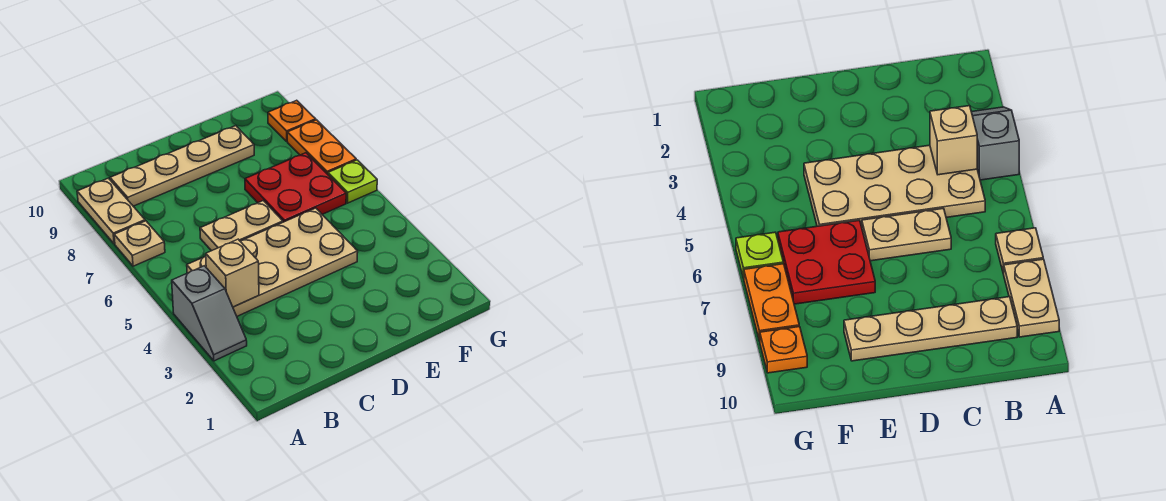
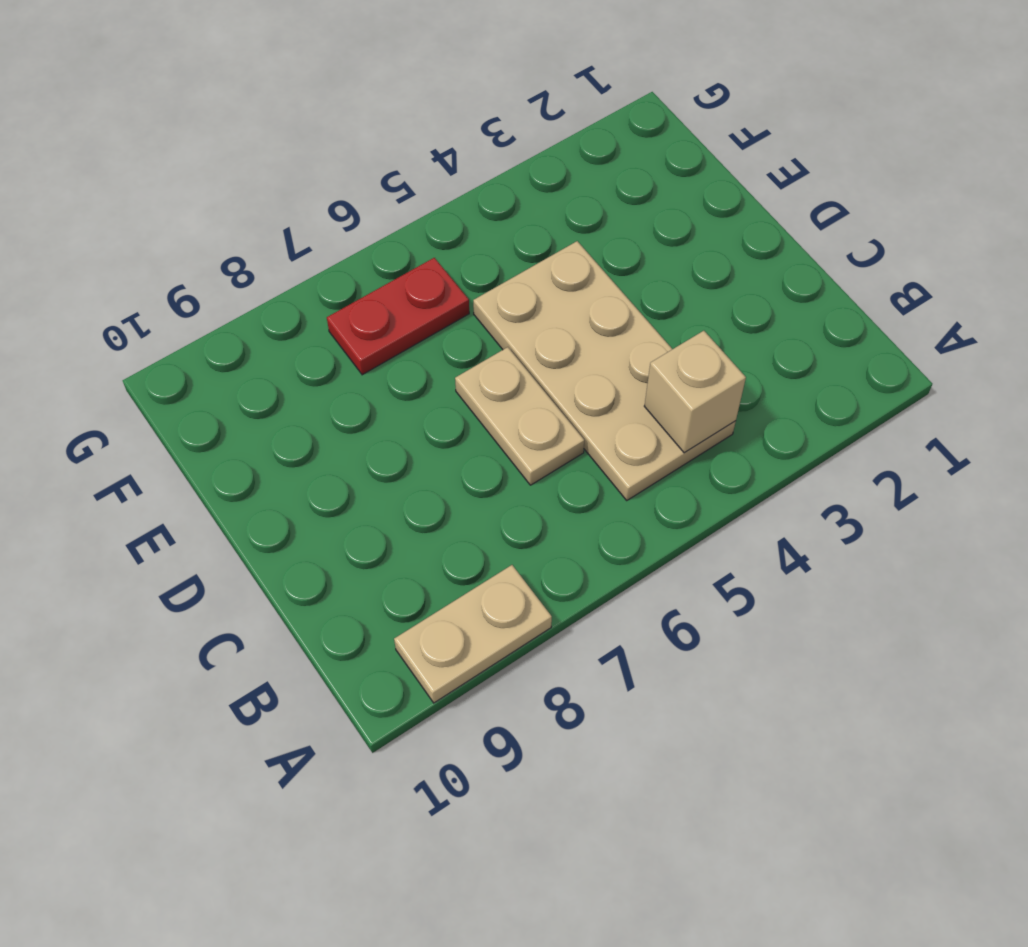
red 1x2 plate [327,258,469,375] -> red 2x2 plate [245,153,346,222]
none -> grey 1x2 slope [172,266,247,361]
none -> tan 1x1 plate [114,221,165,266]

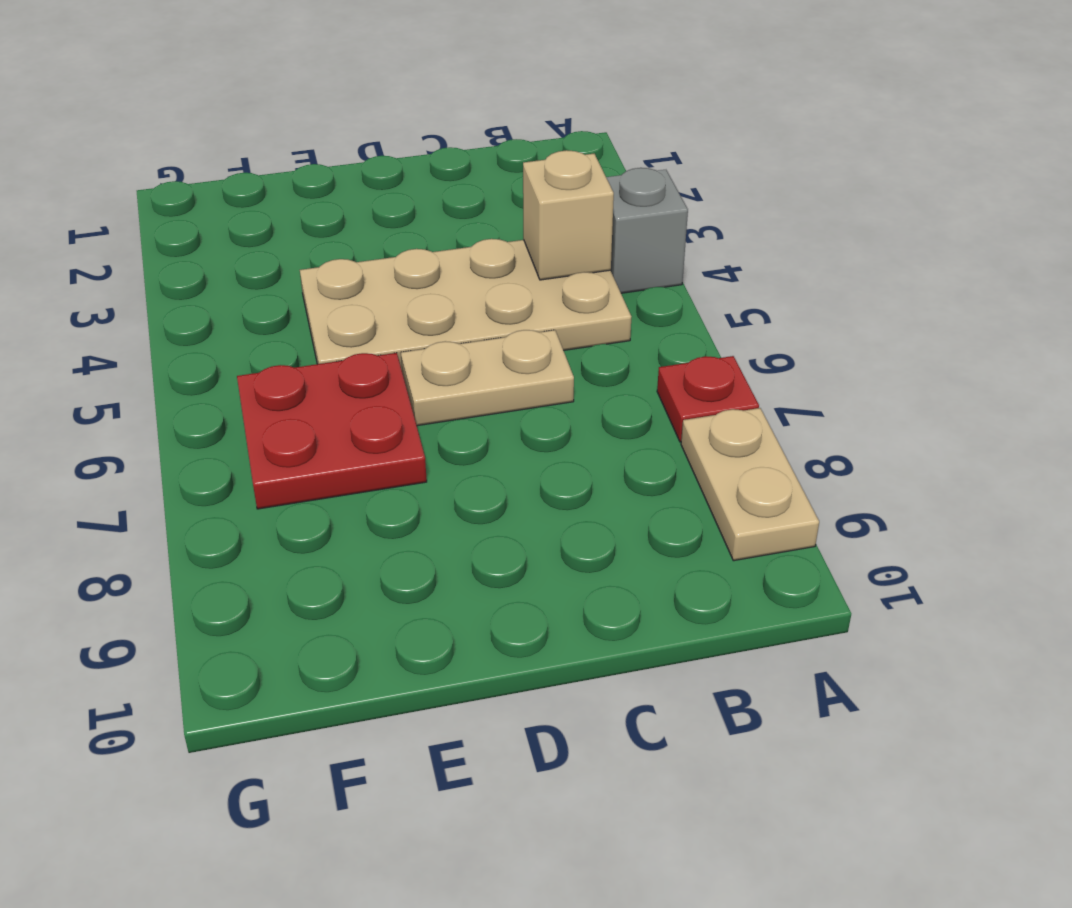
red 1x1 plate [657,356,759,442] -> tan 1x1 plate [114,221,165,266]
none -> tan 1x4 plate [110,126,254,206]
none -> lime 1x1 plate [328,160,377,203]

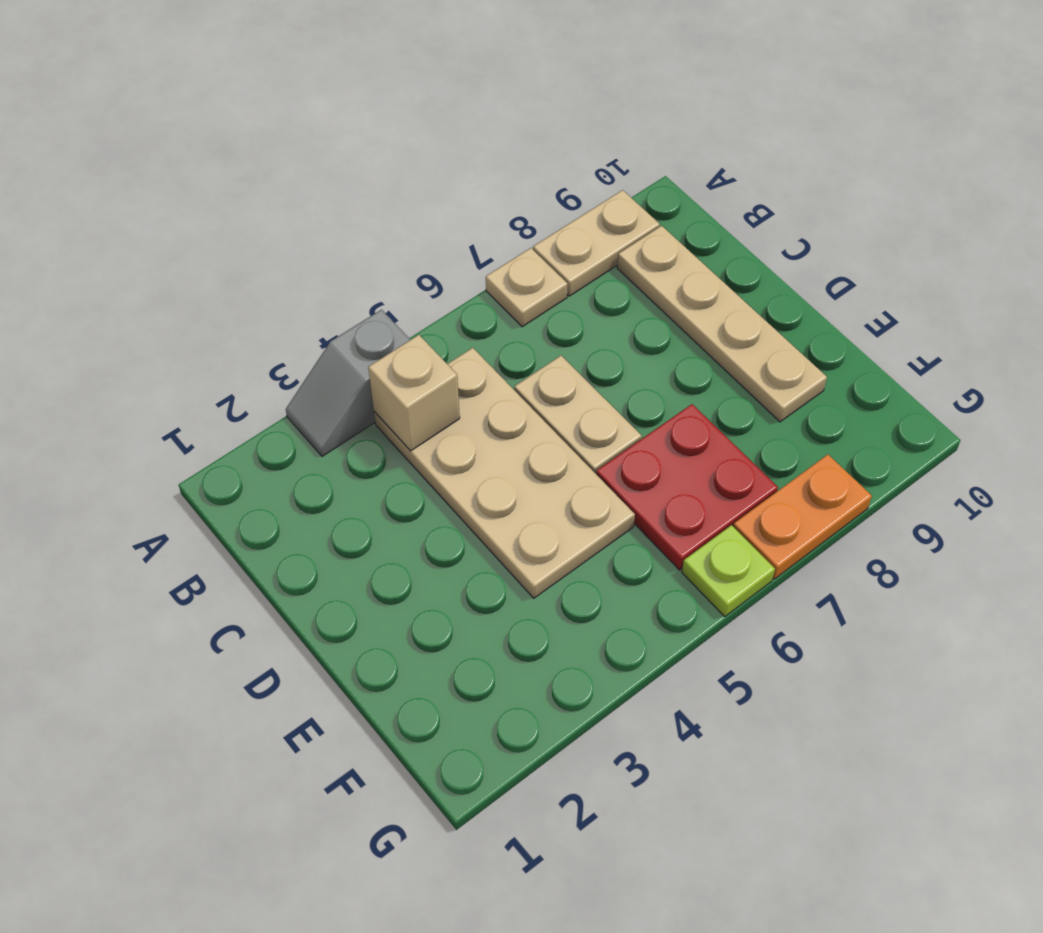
none -> orange 1x1 plate [268,100,316,141]

